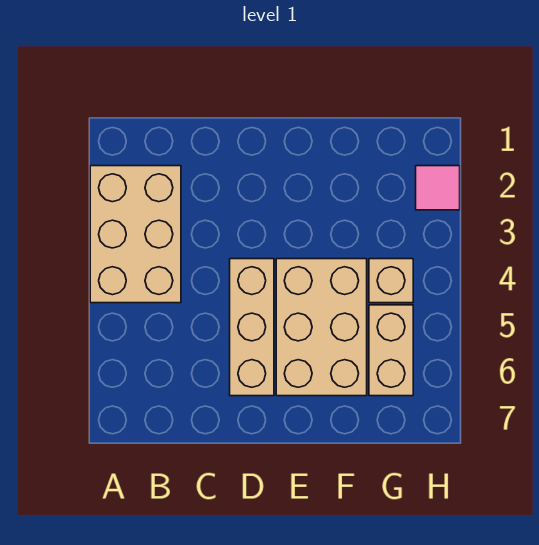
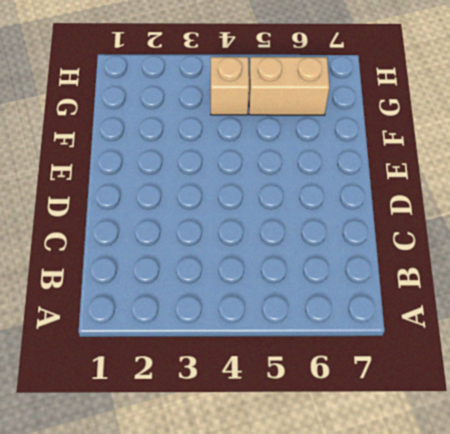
none -> tan 2x3 brick [90,166,181,303]
none -> tan 1x3 brick [230,259,274,396]

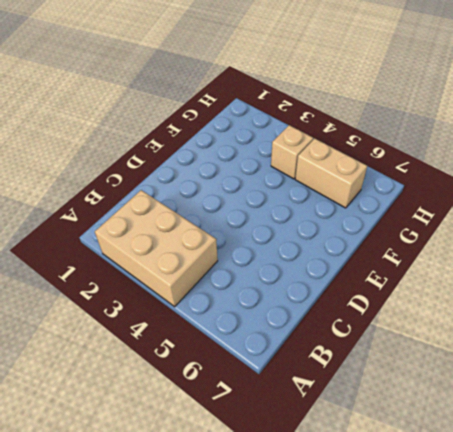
none -> tan 1x3 brick [230,259,274,396]
none -> tan 2x3 brick [276,259,367,396]

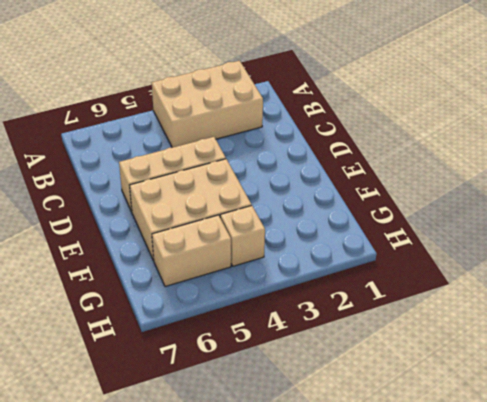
none -> pink 1x1 tile [416,166,460,210]

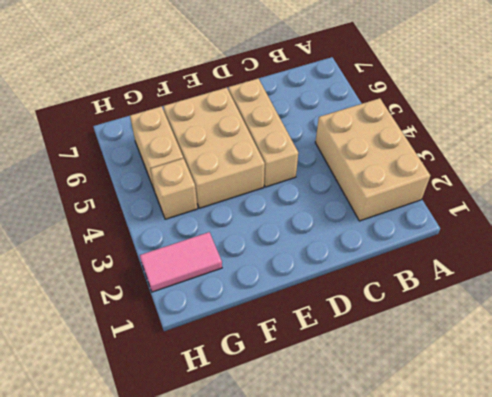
pink 1x2 tile [140,232,222,292] -> pink 1x1 tile [416,166,460,210]

